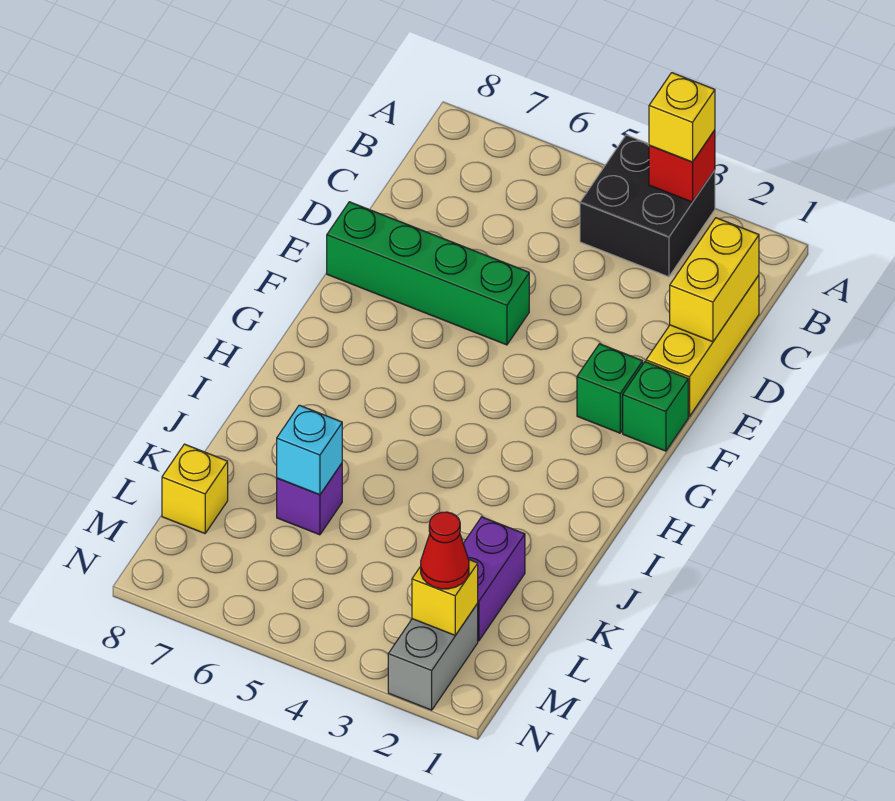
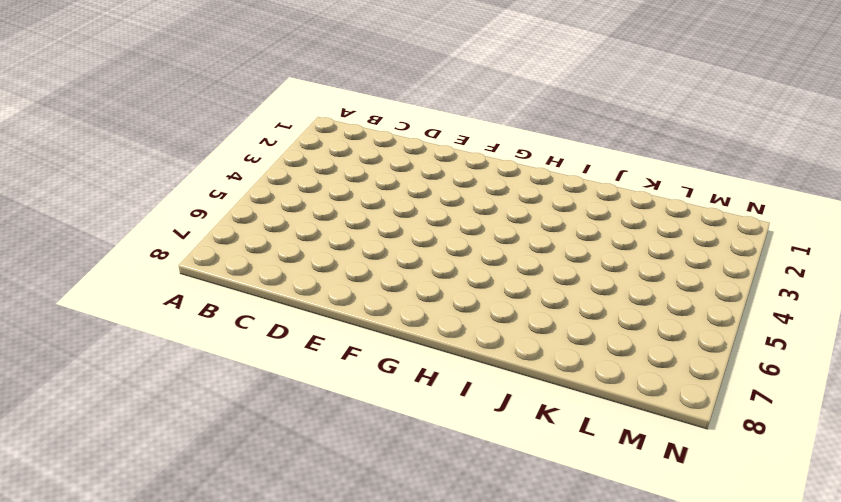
none -> black 2x2 brick [580,135,715,277]
none -> yellow 1x3 brick [646,275,759,416]
none -> green 1x4 brick [327,202,529,345]

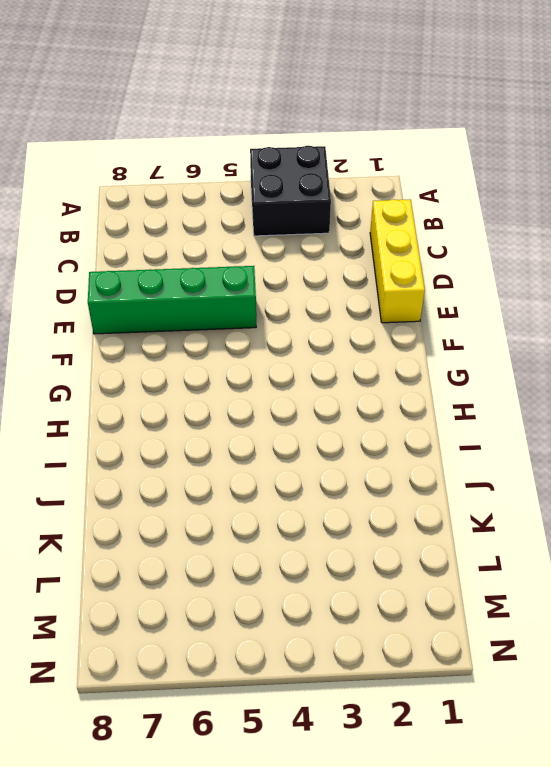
none -> green 1x1 brick [623,362,688,451]
none -> green 1x1 brick [577,344,643,433]
none -> purple 1x2 brick [463,517,525,641]

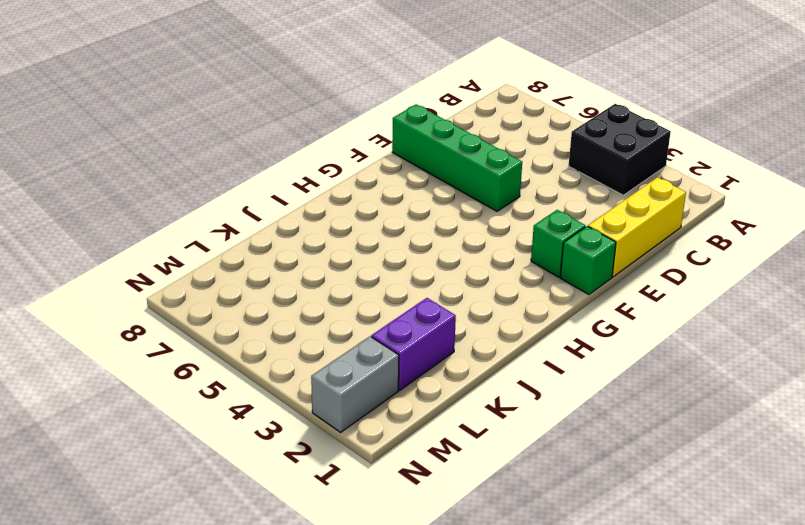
none -> purple 1x1 brick [277,463,342,535]
none -> yellow 1x1 brick [162,444,228,533]
none -> red 1x1 brick [649,130,715,202]

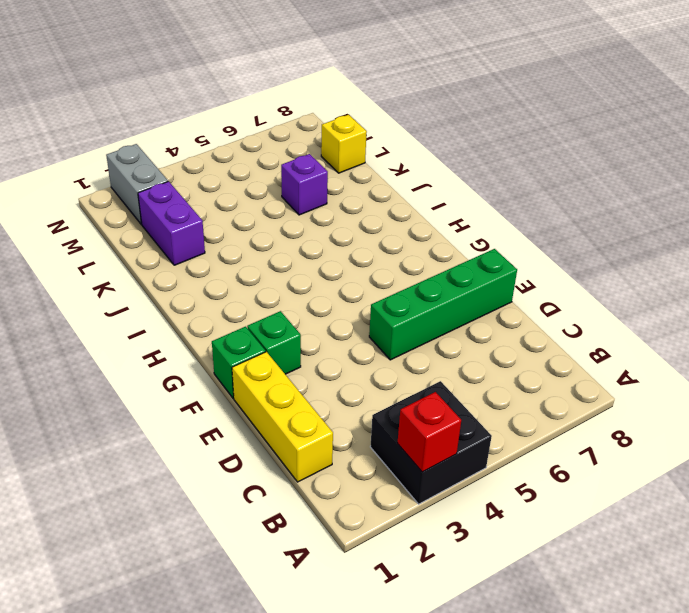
none -> yellow 1x2 brick [670,218,759,342]
none -> cyan 1x1 brick [277,405,342,495]
none -> yellow 1x1 brick [412,560,478,635]

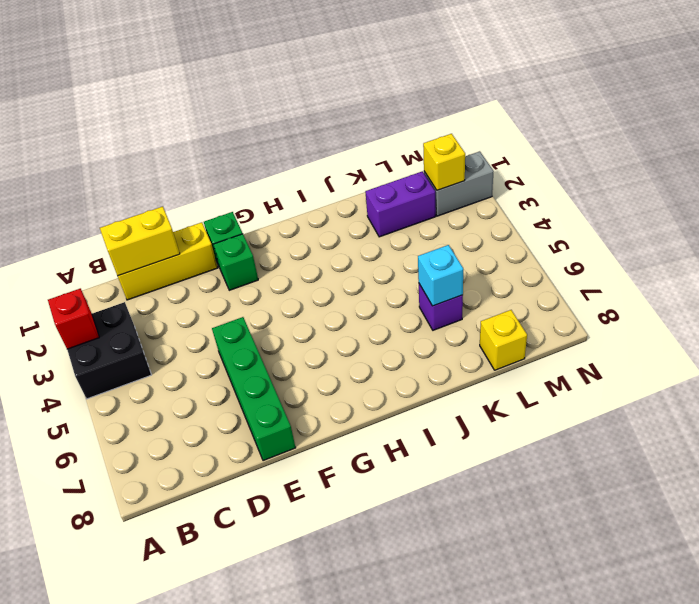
none -> yellow 1x1 brick [649,73,715,162]
none -> red 1x1 cone [421,512,469,589]

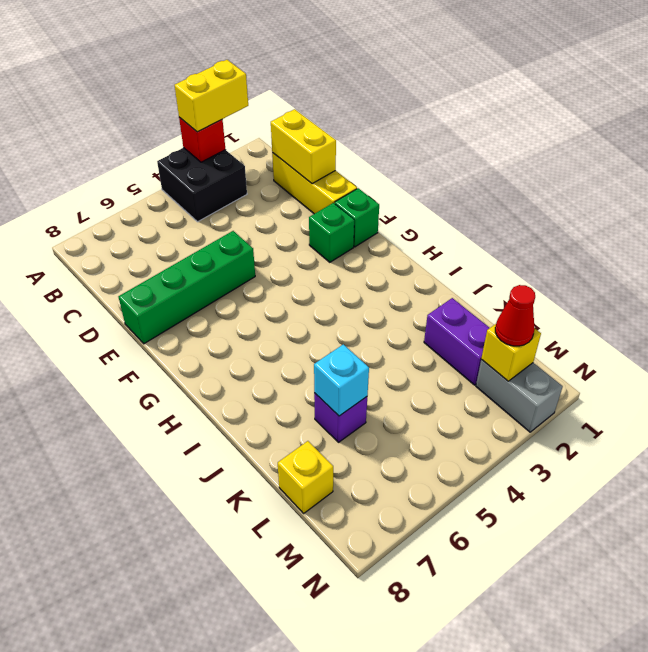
yellow 1x2 brick [175,60,248,132] -> yellow 1x1 brick [649,73,715,162]

